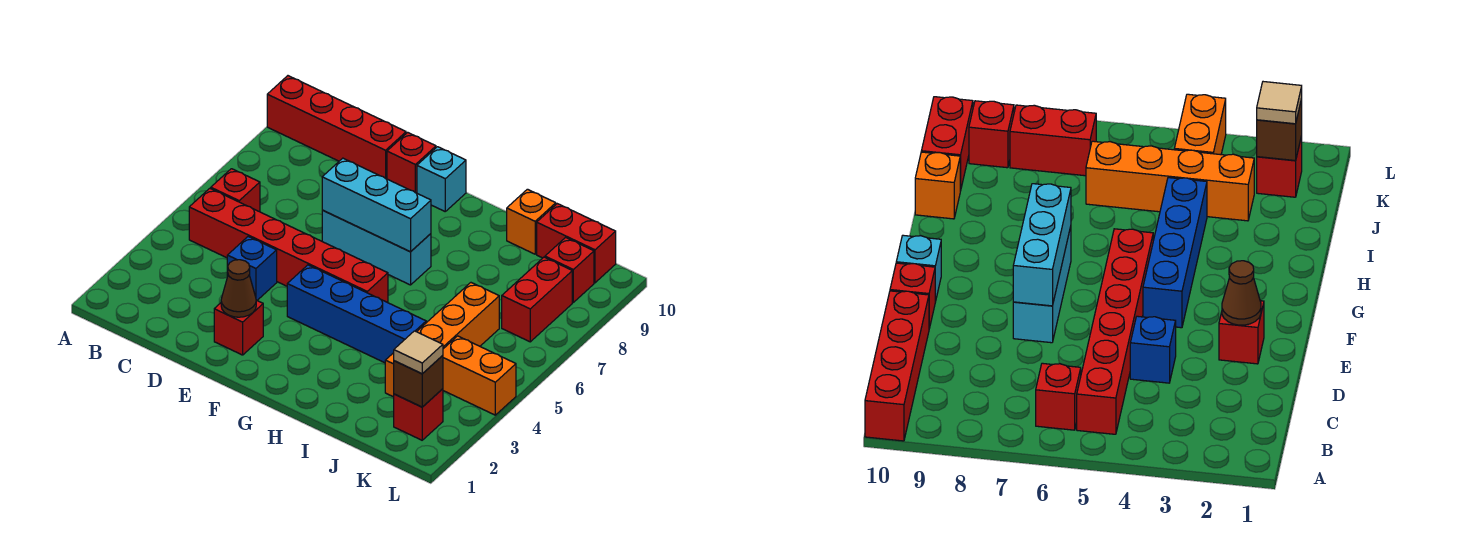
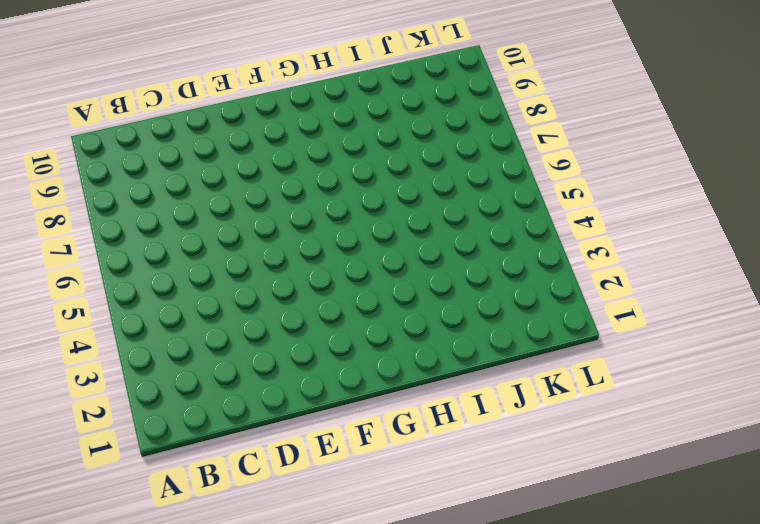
none -> red 1x4 brick [267,76,406,179]
none -> red 1x6 brick [189,188,388,303]
none -> red 1x1 brick [211,169,260,212]

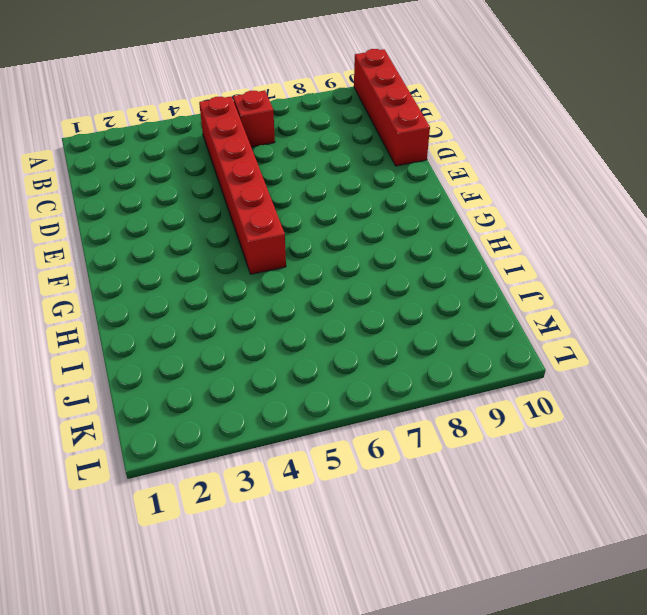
none -> blue 1x1 brick [227,237,277,300]
none -> red 1x1 brick [214,300,263,355]
none -> cyan 1x3 brick [322,210,431,285]

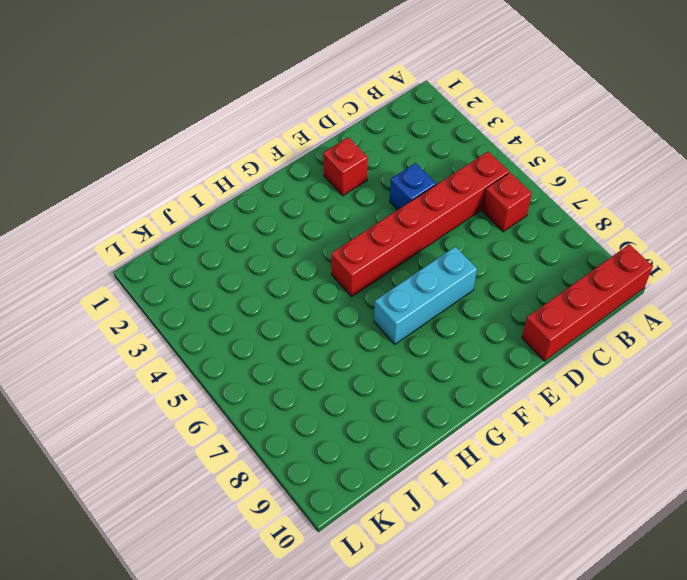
none -> red 1x1 brick [387,132,436,193]
none -> blue 1x4 brick [287,265,426,363]
none -> cyan 1x1 brick [417,147,466,211]

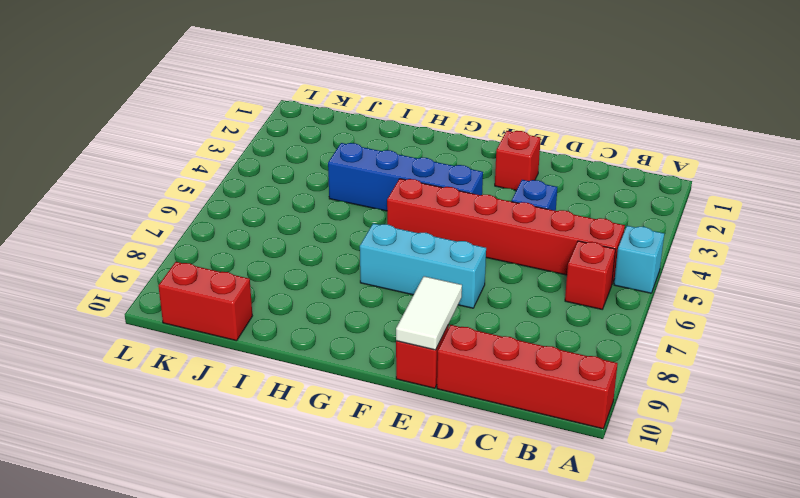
cyan 1x1 brick [614,226,664,293] -> cyan 1x1 brick moved to [417,147,466,211]
white 1x2 tile [396,276,462,350] -> none
none -> orange 1x1 brick [507,189,556,254]
none -> orange 1x4 brick [385,283,499,397]
none -> red 1x1 brick [394,389,443,440]

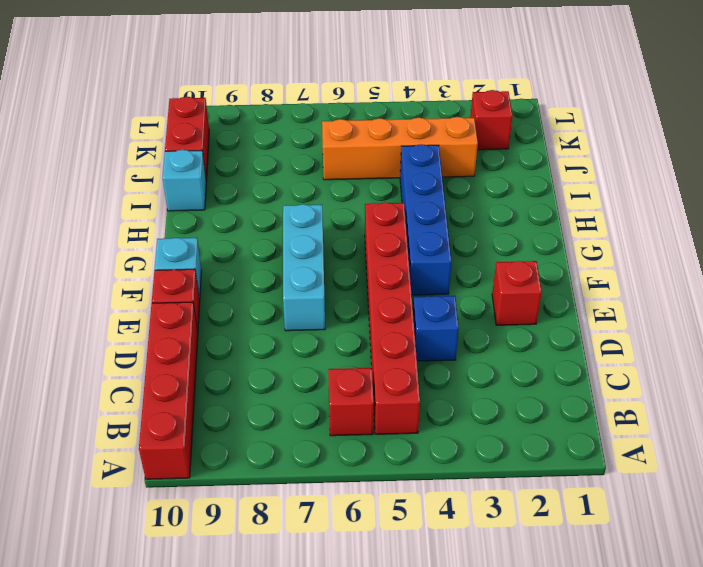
cyan 1x1 brick [163,150,206,211] -> orange 1x1 brick [507,189,556,254]
none -> orange 1x2 brick [443,336,516,415]
none -> red 1x2 brick [502,257,572,342]
none -> red 1x1 brick [545,237,594,302]

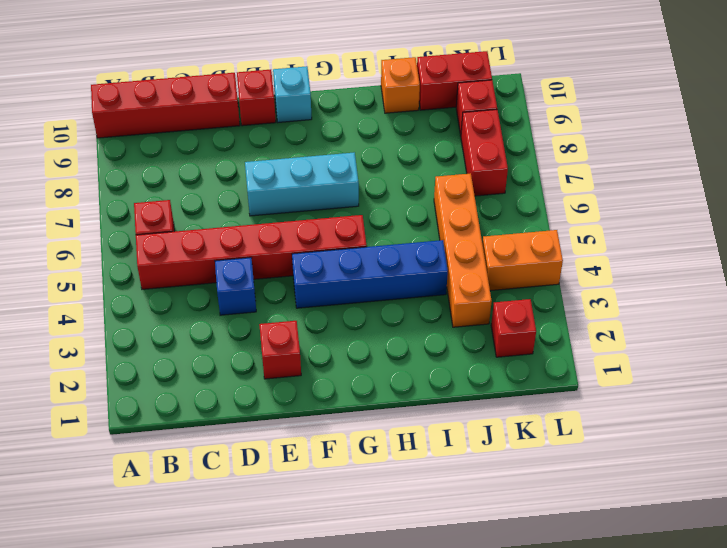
none -> brown 1x1 cone [221,260,256,317]
none -> cyan 1x3 brick [322,158,431,252]
none -> brown 1x1 brick [394,355,443,407]

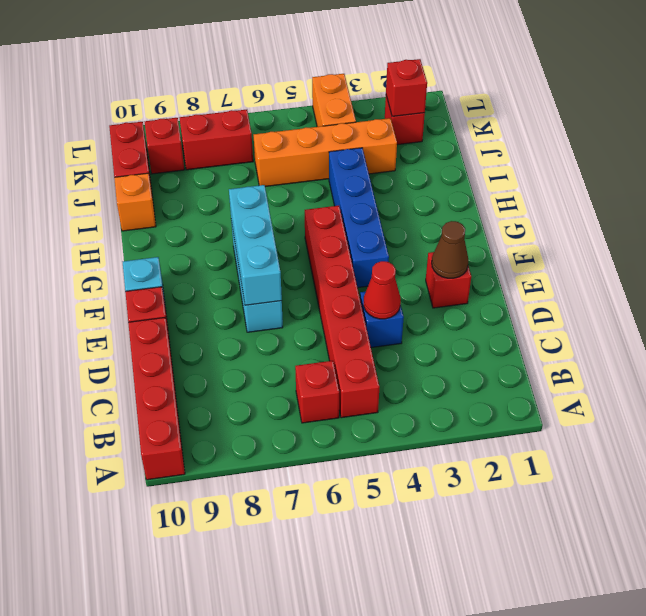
red 1x1 cone [364,261,401,319] -> none
red 1x1 brick [386,59,427,116] -> brown 1x1 brick [394,355,443,407]
none -> tan 1x1 tile [394,331,443,374]

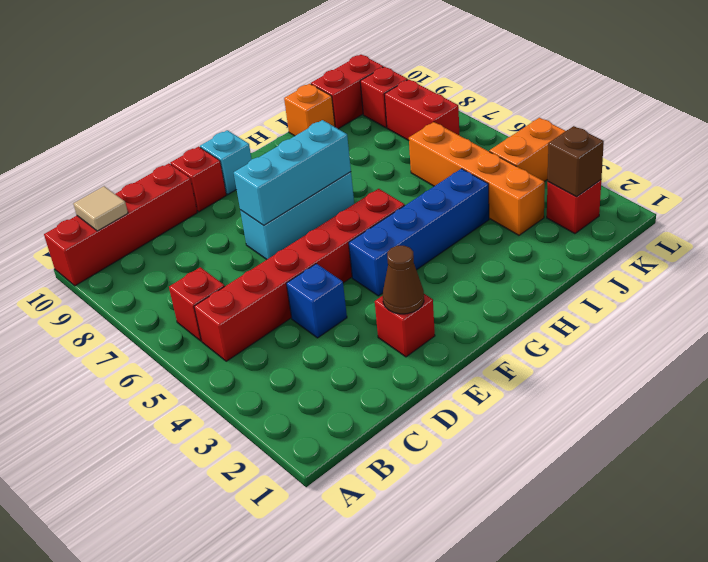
tan 1x1 tile [74,186,128,231] -> tan 1x1 tile moved to [394,331,443,374]

